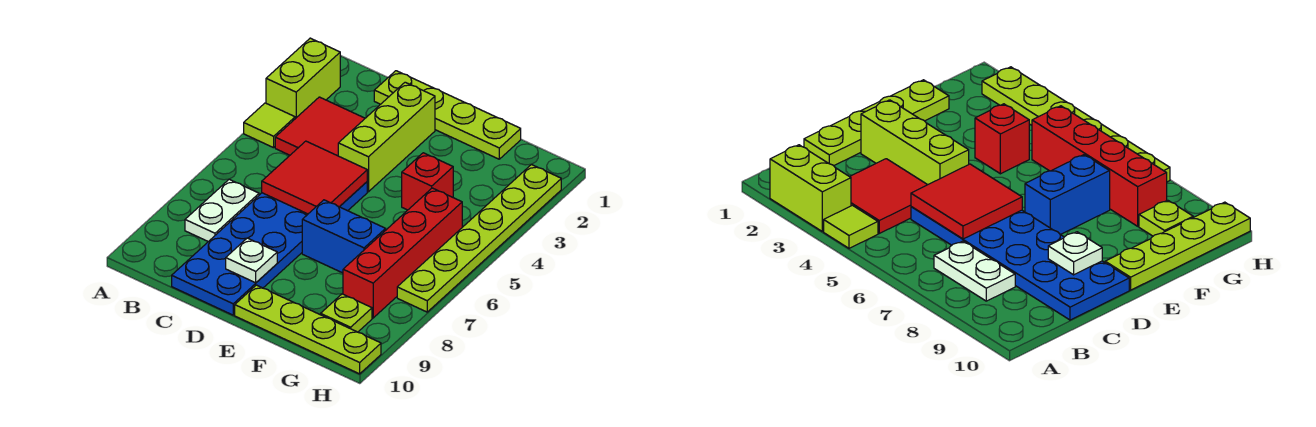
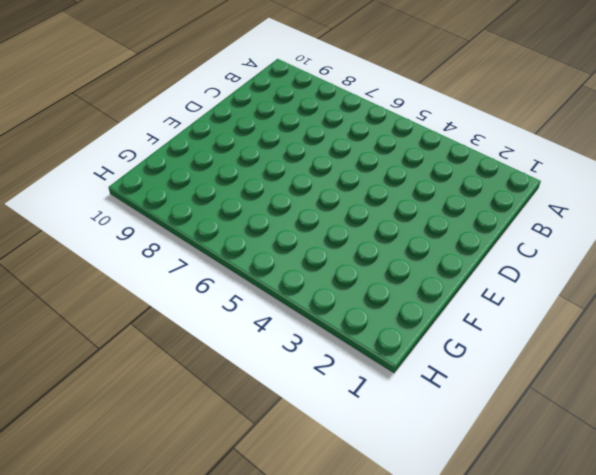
none -> lime 1x2 brick [266,38,340,119]
none -> lime 1x1 tile [244,103,295,148]
none -> red 2x2 tile [275,97,365,156]

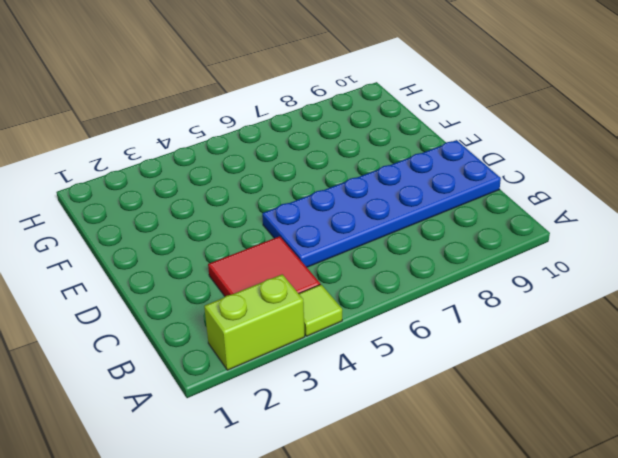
none -> white 1x2 plate [185,179,259,242]
none -> lime 1x4 plate [374,71,521,159]
none -> lime 1x3 brick [338,82,435,192]

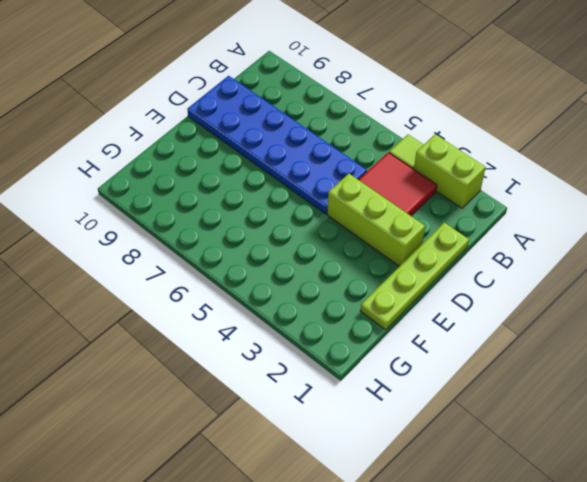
none -> white 1x2 plate [185,179,259,242]
none -> blue 1x2 brick [302,200,386,273]
none -> lime 1x4 plate [235,285,381,374]

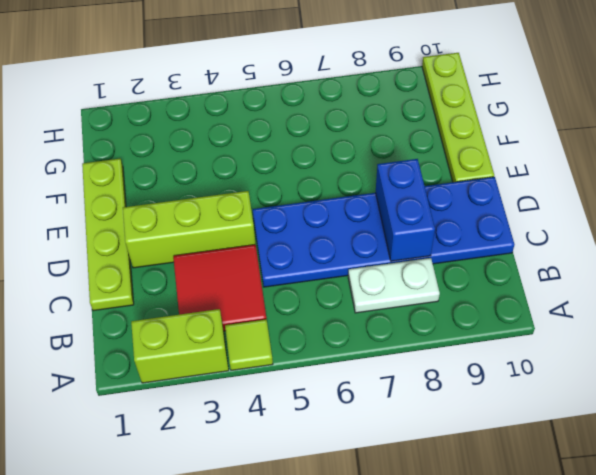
blue 1x2 brick [376,159,435,261] -> blue 1x2 brick moved to [302,200,386,273]
none -> red 1x1 brick [402,153,453,210]
none -> red 1x4 brick [343,188,462,318]
none -> lime 1x1 plate [321,294,372,332]

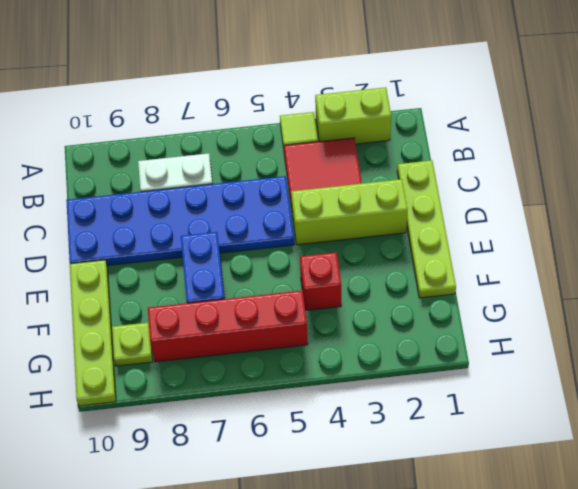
none -> lime 1x6 plate [397,164,561,312]
none -> red 2x2 tile [262,141,367,214]
none -> white 1x1 plate [226,238,277,283]

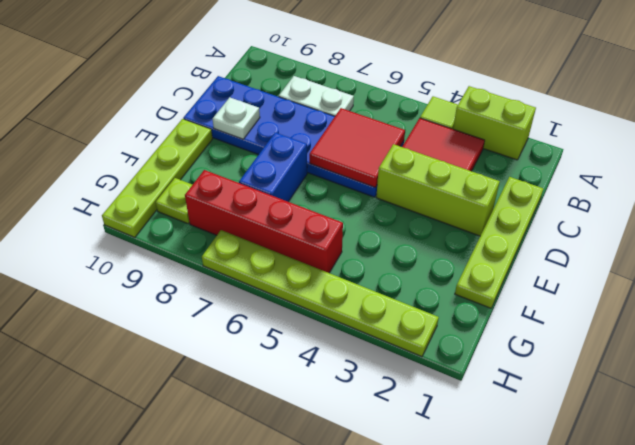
none -> red 1x1 brick [402,153,453,210]

